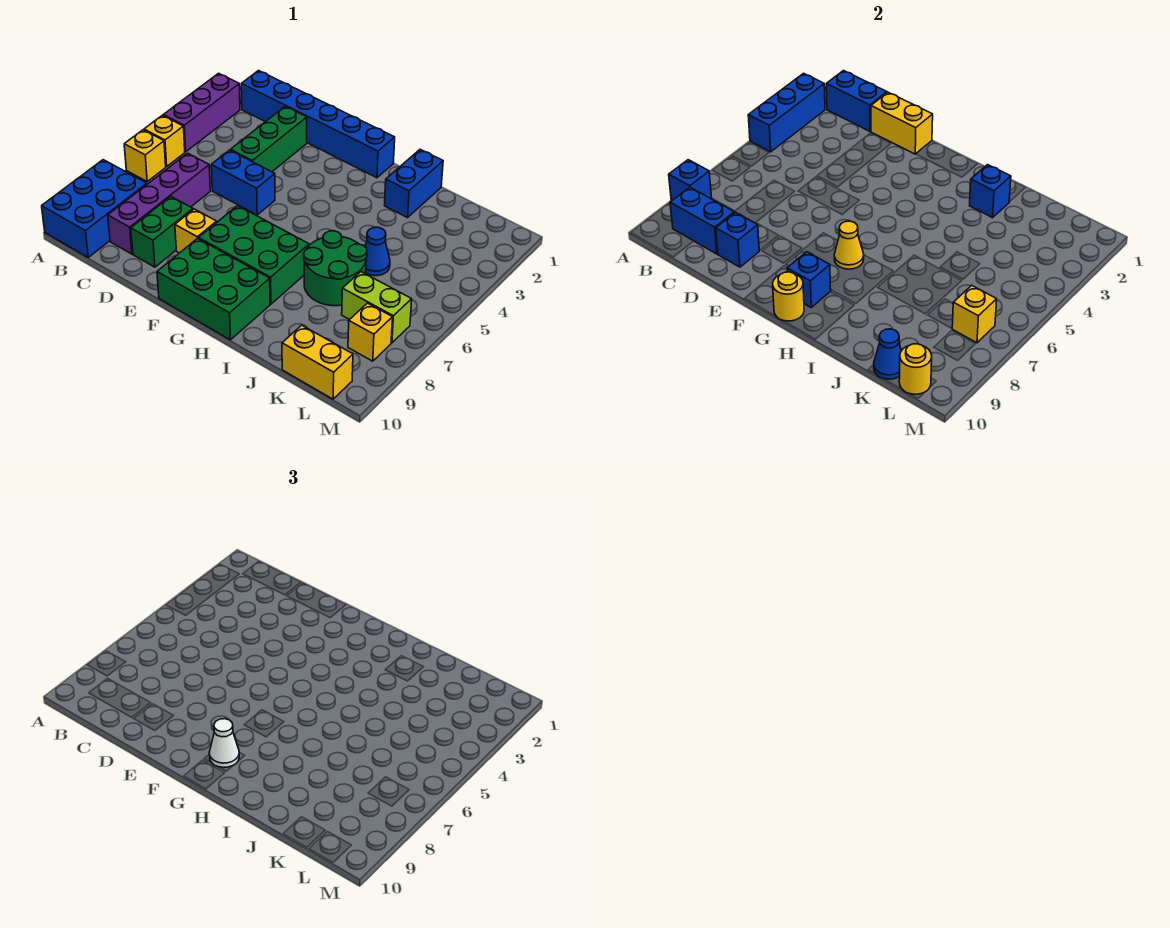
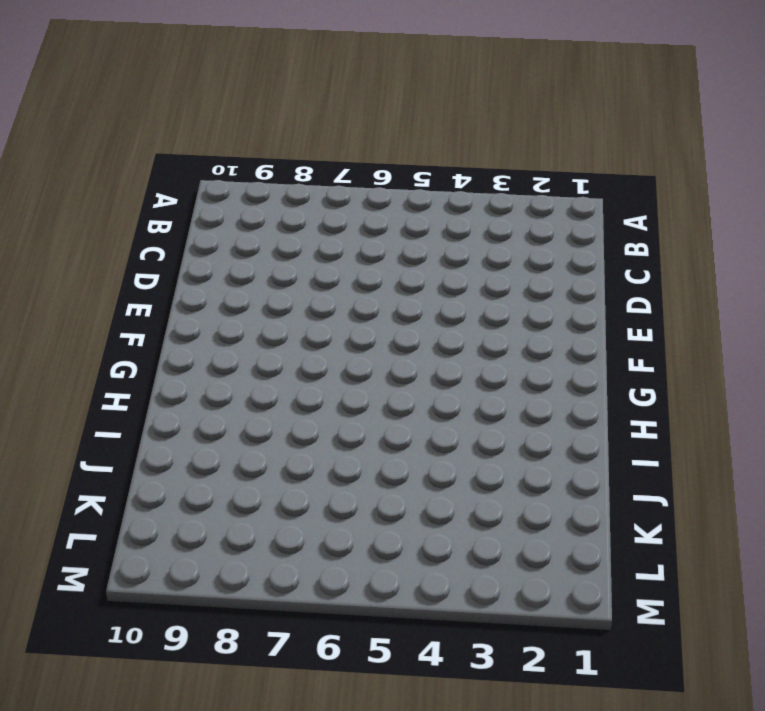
none -> purple 1x3 brick [163,73,240,152]
none -> yellow 1x1 brick [144,115,185,167]
none -> yellow 1x1 brick [124,130,166,181]
none -> blue 2x3 brick [42,160,147,257]

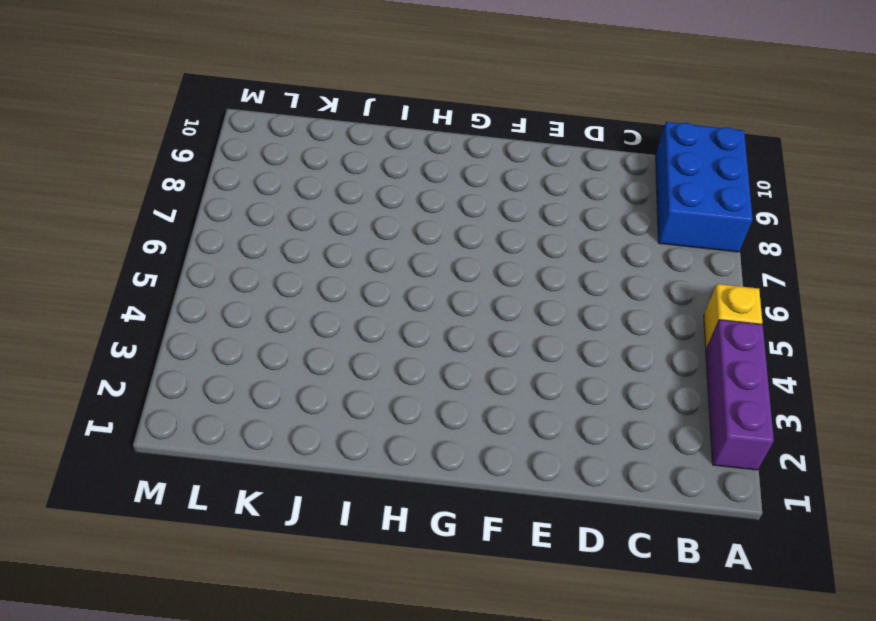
none -> yellow 1x1 brick [124,130,166,181]
none -> blue 1x6 brick [241,71,395,178]
none -> purple 1x4 brick [108,153,210,254]
none -> green 1x3 brick [231,106,307,172]

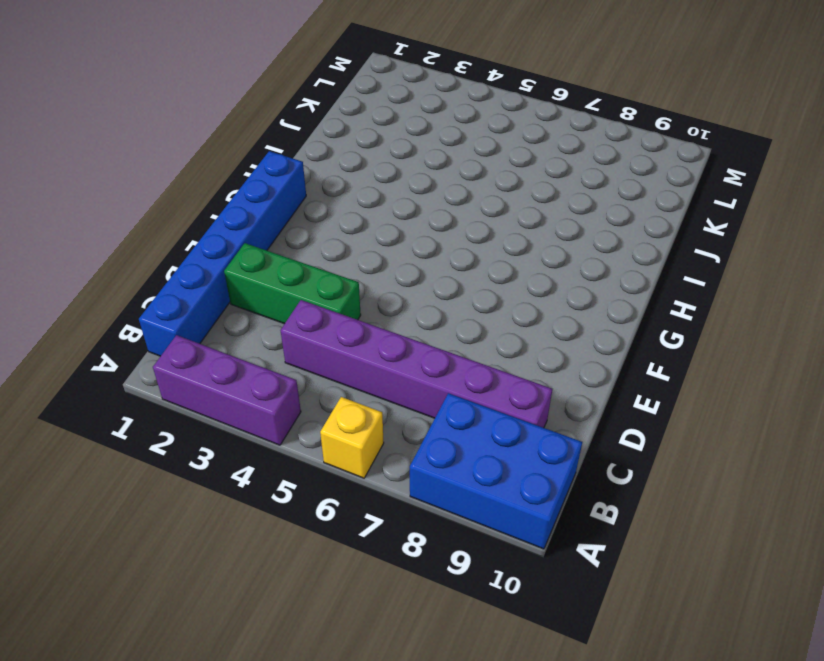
purple 1x6 brick [281,300,552,428] -> purple 1x4 brick [108,153,210,254]
none -> yellow 1x1 brick [144,115,185,167]
none -> blue 1x2 brick [211,150,275,215]
none -> green 1x2 brick [131,197,193,267]
none -> yellow 1x1 brick [175,209,217,253]

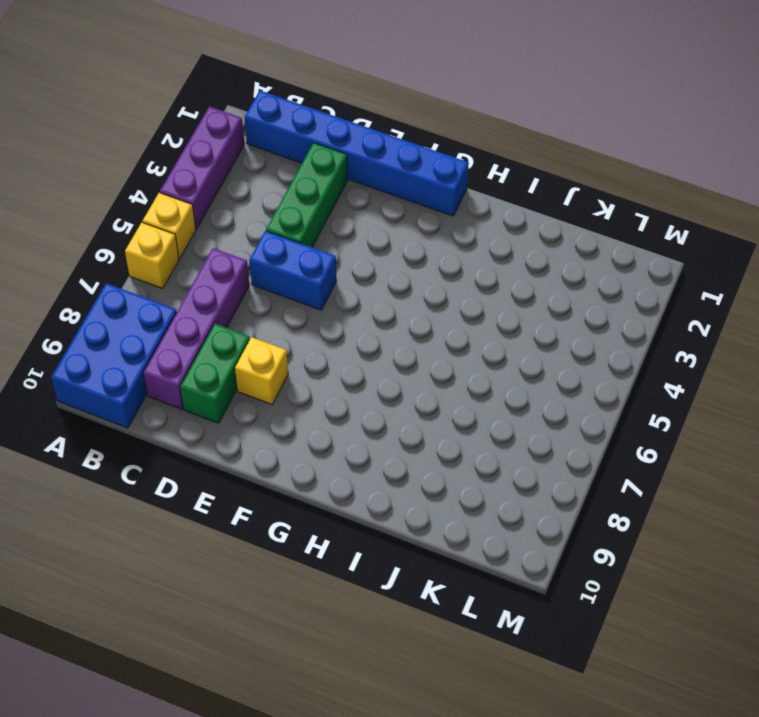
none -> green 2x3 brick [199,206,309,304]
none -> green 2x3 brick [157,238,270,340]
none -> blue 1x2 brick [385,150,443,218]
none -> green 2x2 round brick [304,231,367,306]

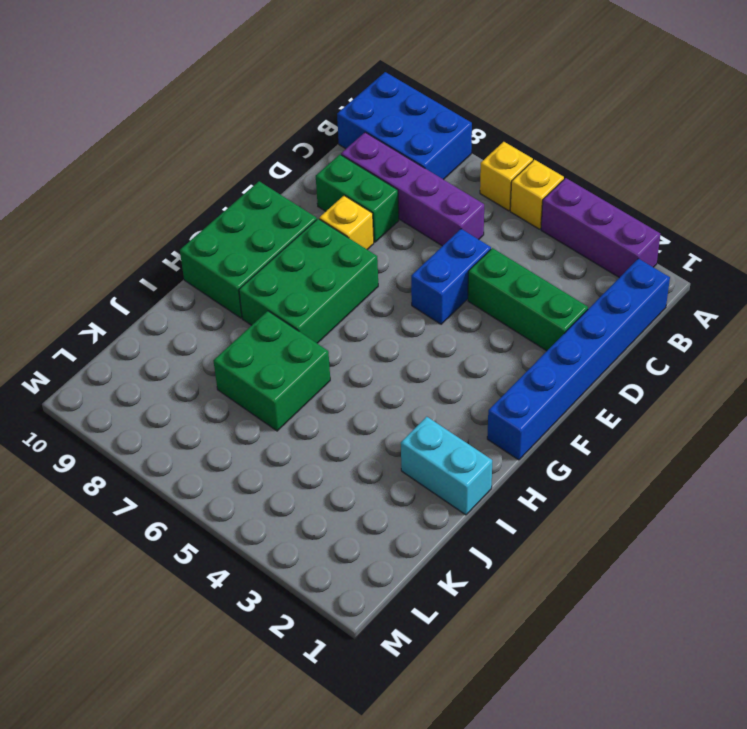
cyan 1x2 brick [401,417,492,515] -> blue 1x2 brick [385,150,443,218]
green 2x2 brick [214,311,330,431] -> green 2x2 round brick [304,231,367,306]
none -> blue 1x1 cone [365,227,390,276]
none -> lime 1x2 brick [342,272,412,343]
none -> yellow 1x2 brick [282,325,353,399]
none -> yellow 1x1 brick [348,303,393,361]

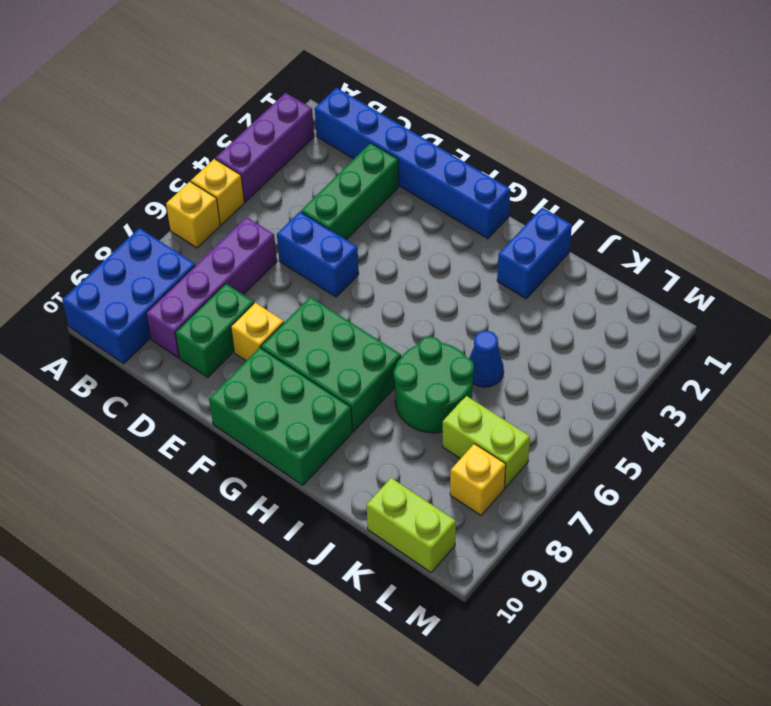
lime 1x2 brick [367,478,456,572] -> yellow 1x2 brick [282,325,353,399]
none -> blue 1x3 brick [748,73,825,152]
none -> blue 1x1 brick [669,160,711,201]
none -> blue 1x2 brick [826,71,887,131]
none -> blue 1x2 brick [670,187,735,254]

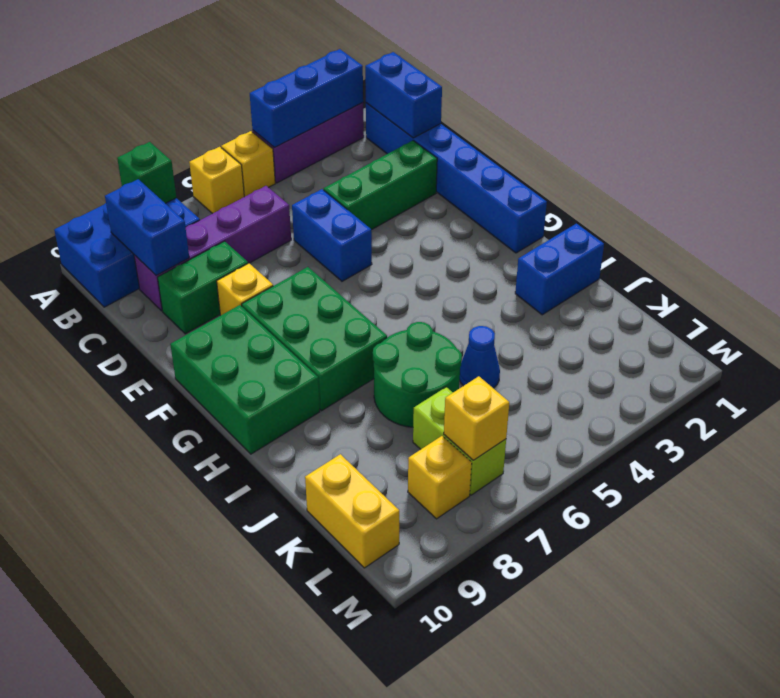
green 1x1 brick [117,142,176,203] -> blue 1x1 brick [669,160,711,201]
none -> yellow 1x2 brick [871,92,933,154]
none -> blue 1x1 brick [716,212,759,267]
none -> yellow 1x1 cone [834,221,864,269]
none -> blue 1x1 brick [787,252,831,307]

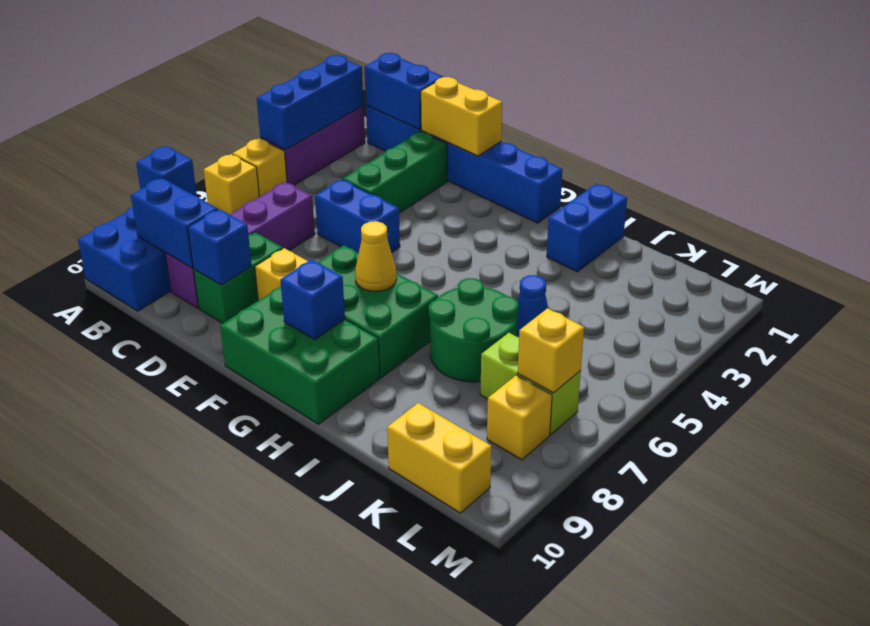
none -> yellow 1x1 round brick [773,272,804,321]
none -> blue 1x1 brick [970,165,1011,218]
none -> blue 1x1 cone [874,329,901,379]
none -> yellow 1x1 round brick [899,344,932,394]

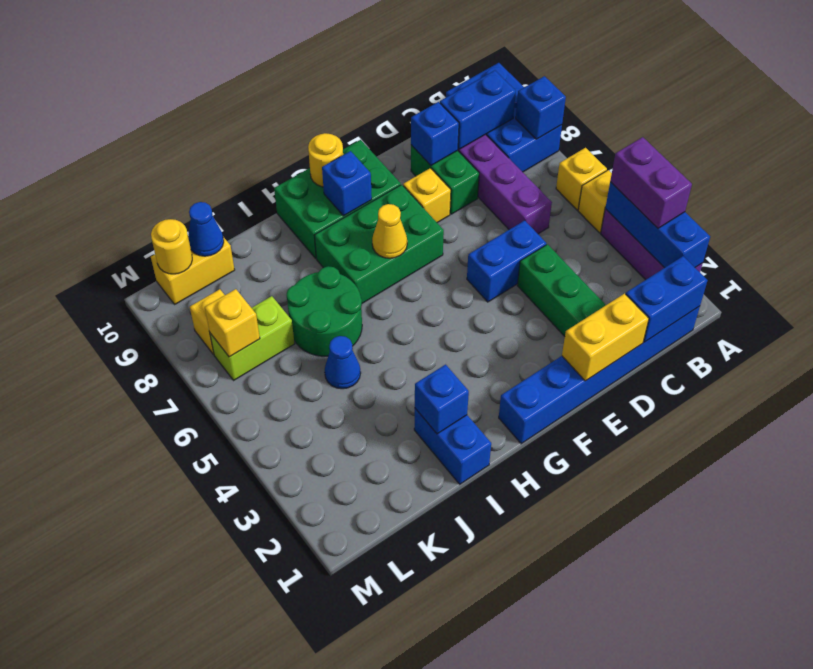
purple 1x2 brick [610,137,692,228] -> none
none -> white 1x1 cone [209,719,239,767]

